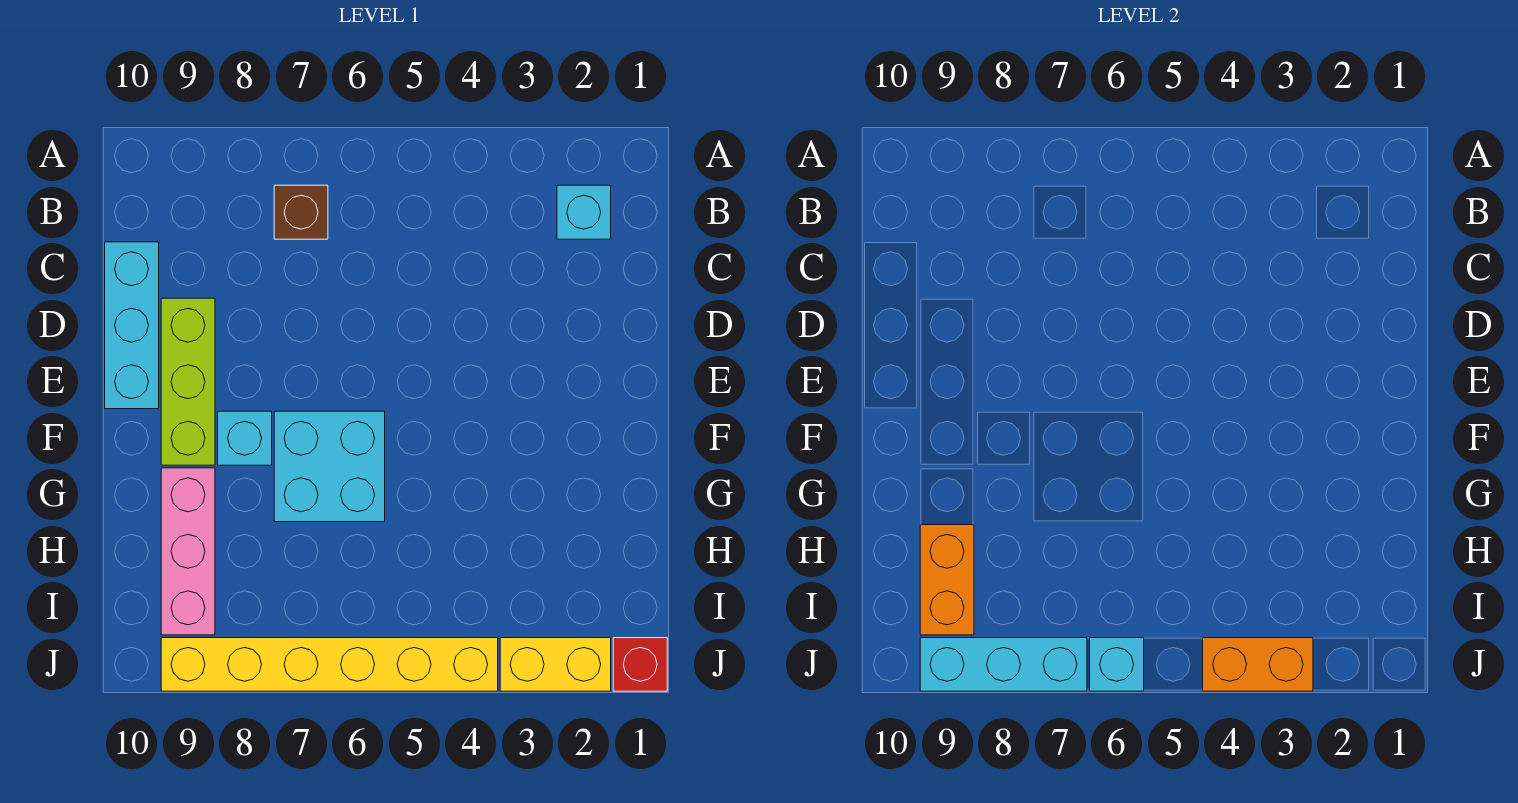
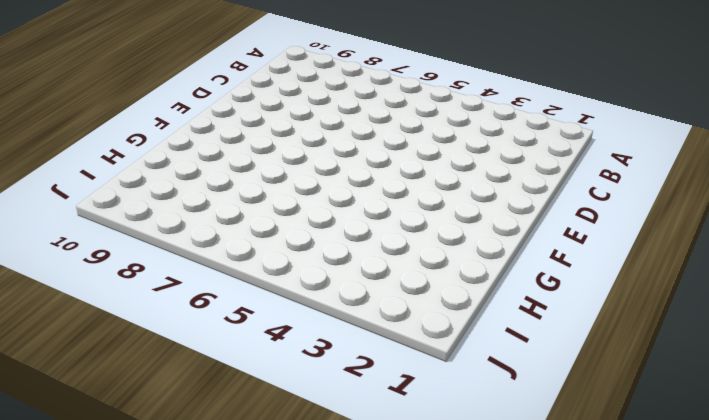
none -> cyan 1x1 brick [557,185,611,239]
none -> brown 1x1 brick [274,185,328,239]
none -> cyan 1x3 brick [105,242,159,409]

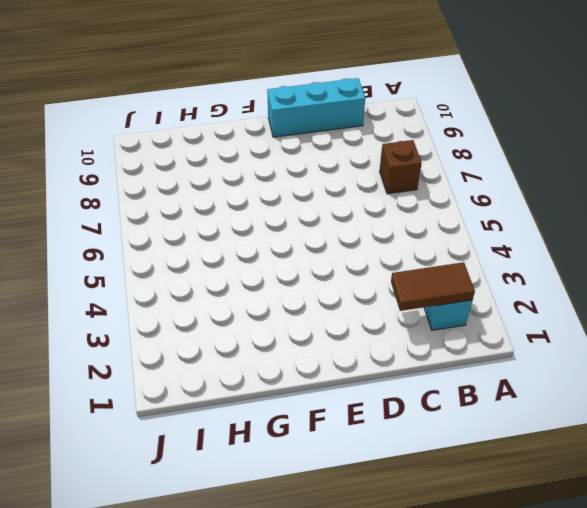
brown 1x2 tile [391,262,475,311] -> none
none -> lime 1x3 brick [161,298,215,465]
none -> cyan 2x2 brick [274,411,385,522]
none -> cyan 1x1 brick [218,411,272,465]

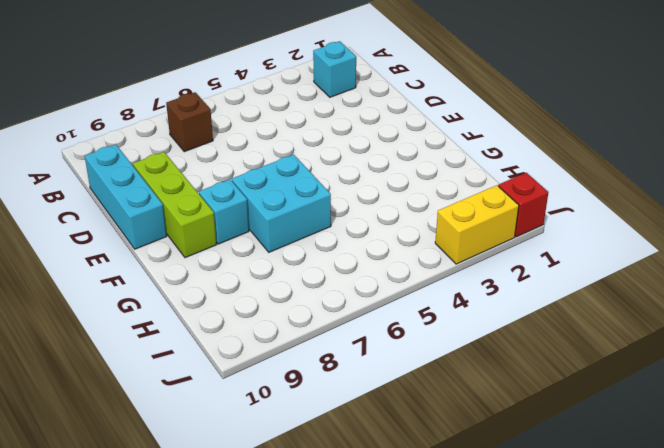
none -> pink 1x3 brick [161,468,215,635]
none -> yellow 1x6 brick [161,638,498,691]
none -> orange 1x2 brick [920,525,974,635]

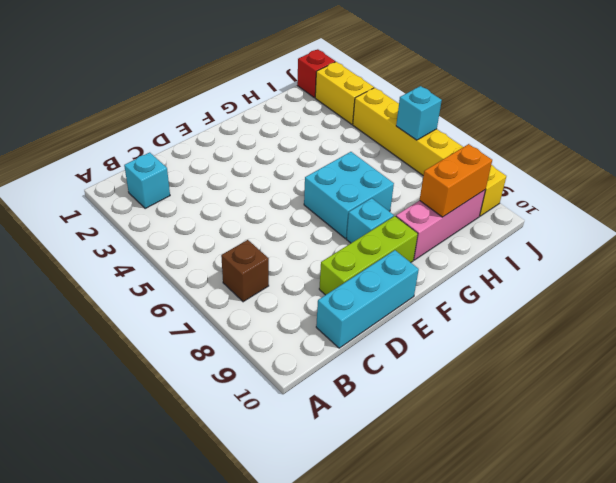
none -> orange 1x2 brick [1203,638,1313,691]
none -> cyan 1x3 brick [920,638,1087,691]

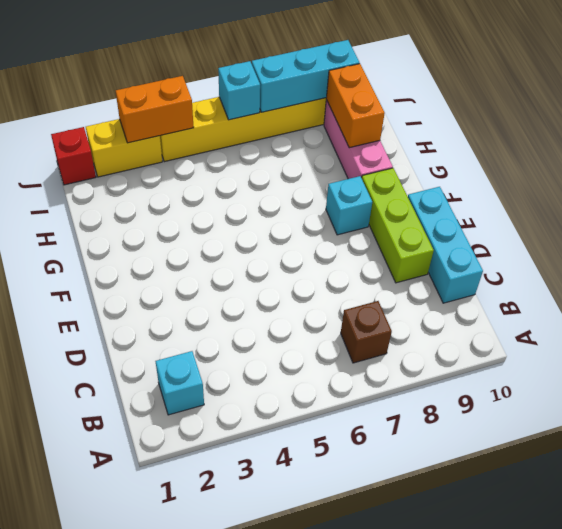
none -> cyan 2x2 brick [274,411,385,522]

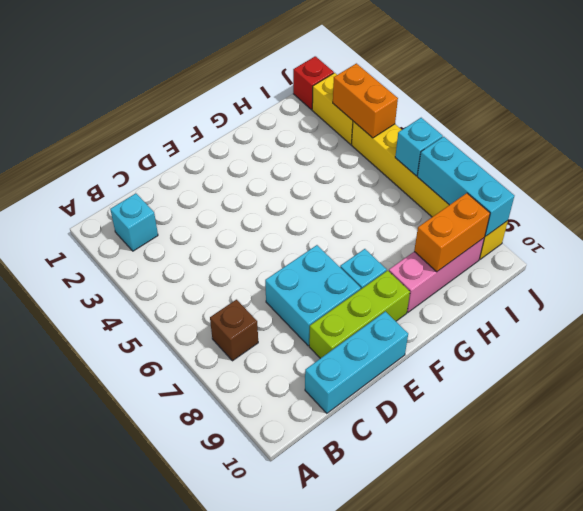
cyan 2x2 brick [265,245,361,346] -> cyan 2x2 brick moved to [274,411,385,522]

